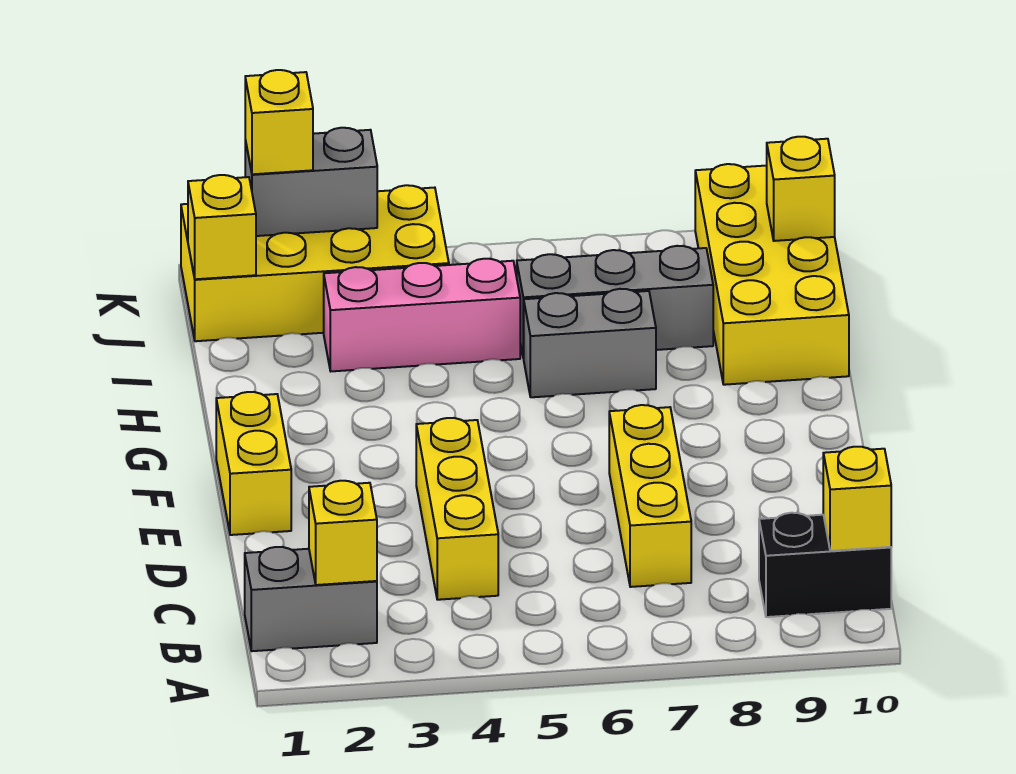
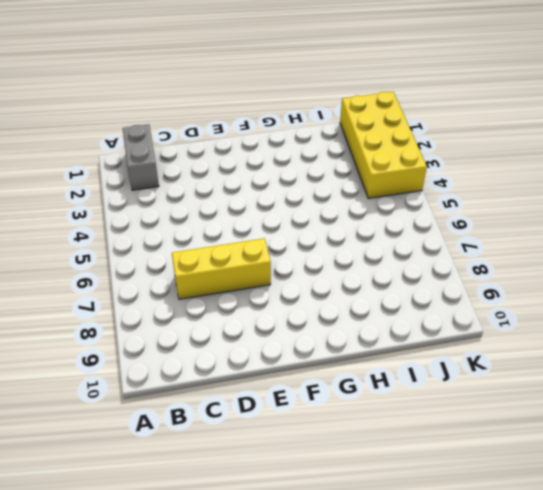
none -> black 1x2 brick [759,513,891,617]
none -> yellow 1x3 brick [416,418,498,600]
none -> yellow 1x2 brick [216,392,291,535]

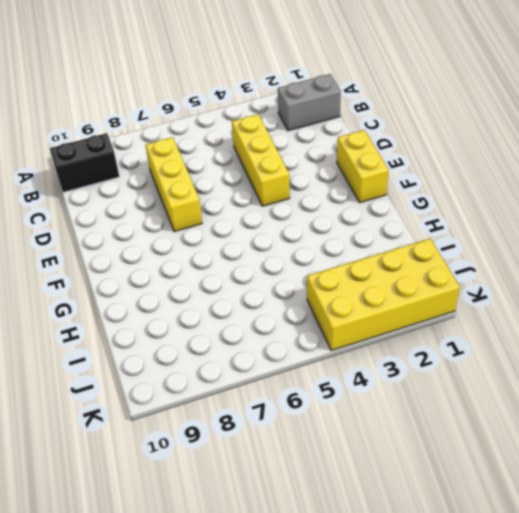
none -> grey 1x2 brick [524,289,656,397]
none -> yellow 2x4 brick [695,164,849,385]
none -> pink 1x3 brick [324,259,520,371]

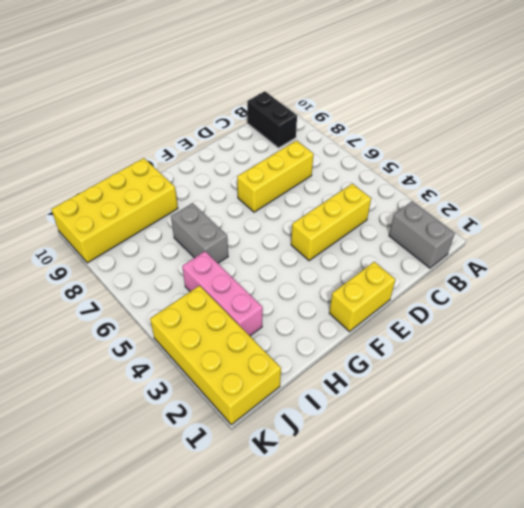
none -> grey 1x3 brick [517,246,713,358]
none -> yellow 1x1 brick [309,481,377,585]
none -> yellow 1x1 brick [823,447,891,551]

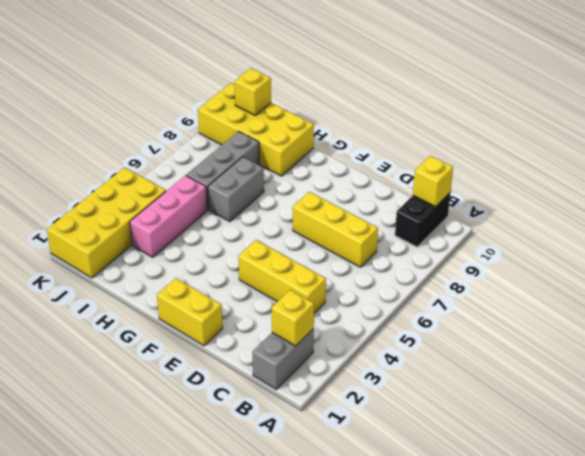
none -> yellow 1x1 brick [188,175,256,279]
none -> grey 1x2 brick [245,128,377,236]
none -> yellow 1x1 brick [245,70,313,174]

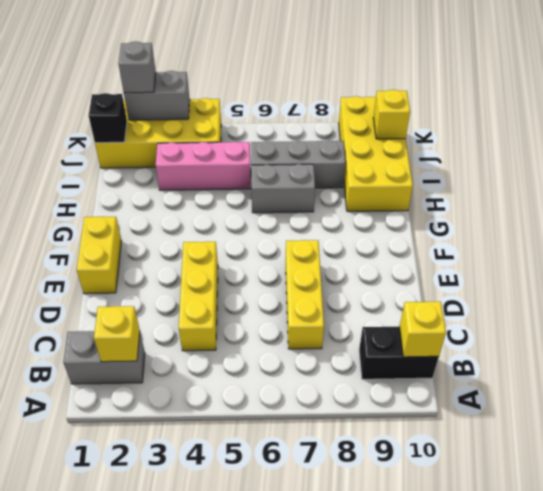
black 1x1 brick [89,93,127,143] -> yellow 1x1 brick [188,175,256,279]
grey 1x1 brick [119,41,156,93] -> yellow 1x1 brick [245,70,313,174]

